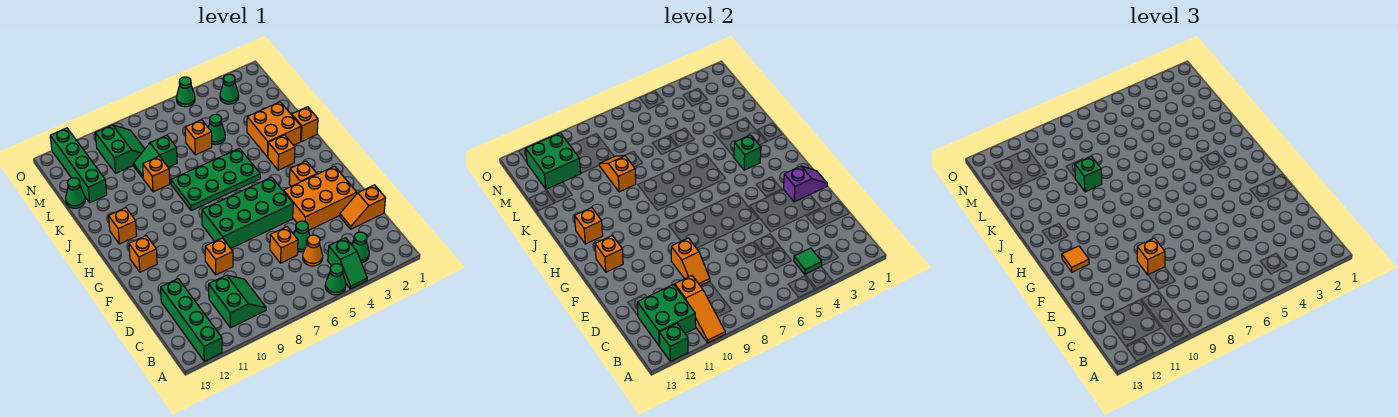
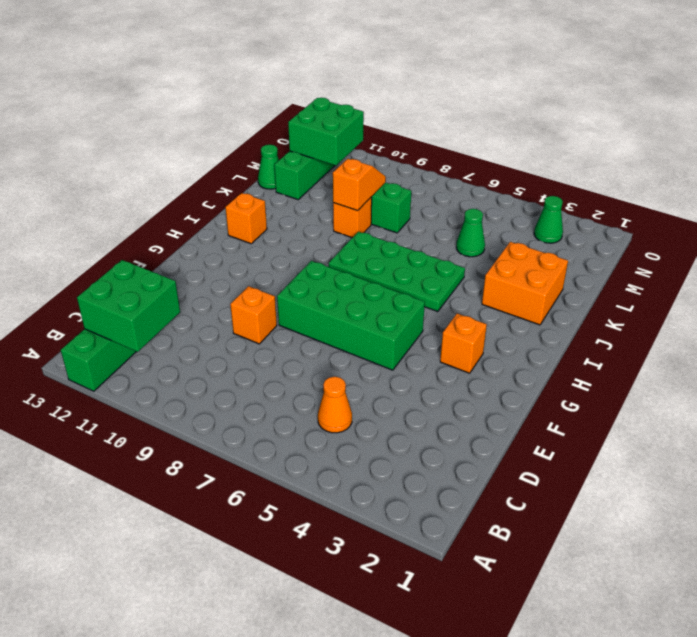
none -> green 1x2 slope [328,238,367,289]
none -> green 1x1 cone [325,264,346,295]
none -> green 1x1 cone [352,232,369,263]
none -> green 2x2 slope [209,275,266,328]

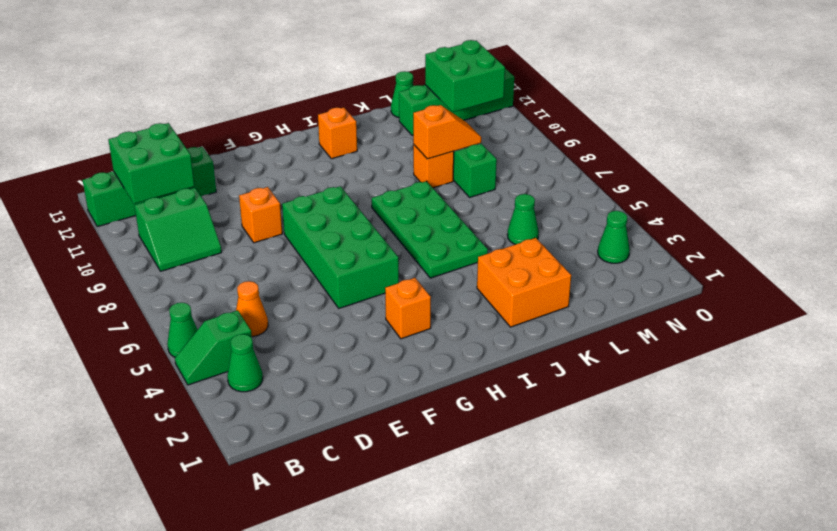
none -> orange 1x2 slope [340,185,386,229]
none -> green 1x1 cone [294,221,310,252]
none -> orange 1x1 brick [270,227,298,263]
none -> orange 2x3 brick [284,166,357,231]

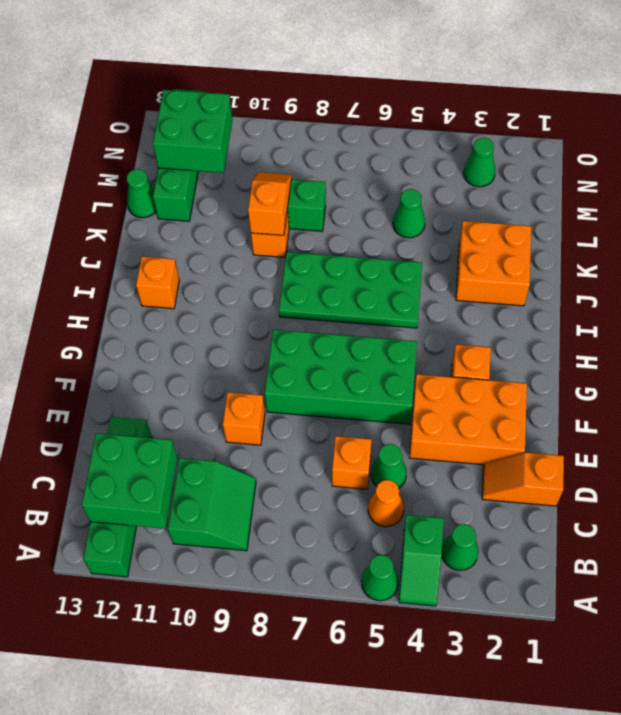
none -> orange 1x1 brick [129,236,157,272]
none -> orange 1x1 brick [268,135,295,170]
none -> orange 1x1 brick [292,107,318,142]
none -> orange 1x1 brick [185,120,212,155]

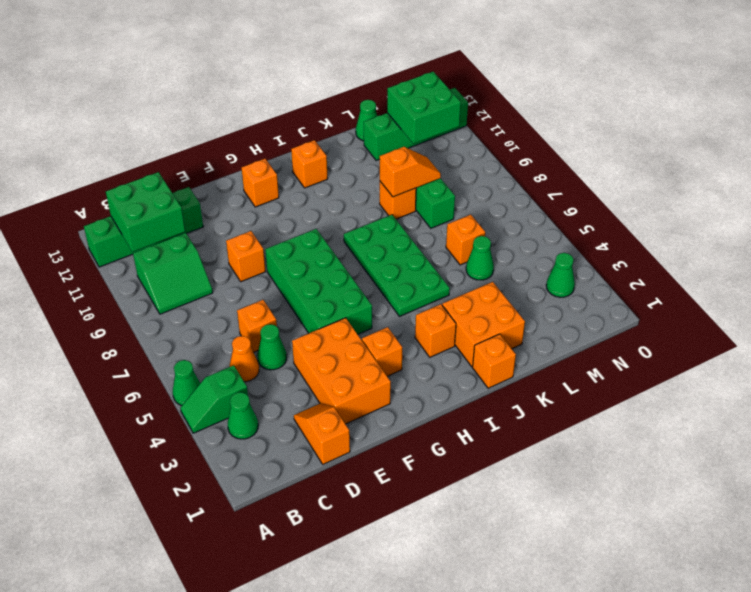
none -> green 2x2 slope [95,125,145,173]
none -> green 1x1 cone [176,77,195,107]
none -> orange 1x3 slope [675,276,725,343]
none -> green 1x1 brick [659,324,688,361]

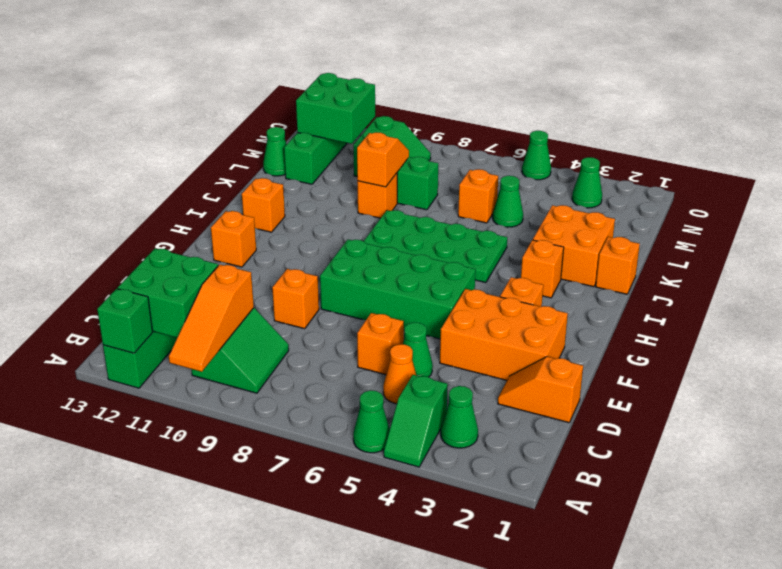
none -> green 1x1 tile [794,248,822,274]
none -> orange 1x2 slope [671,238,710,286]
none -> purple 1x2 slope [783,166,827,202]
none -> orange 1x1 brick [595,236,623,272]

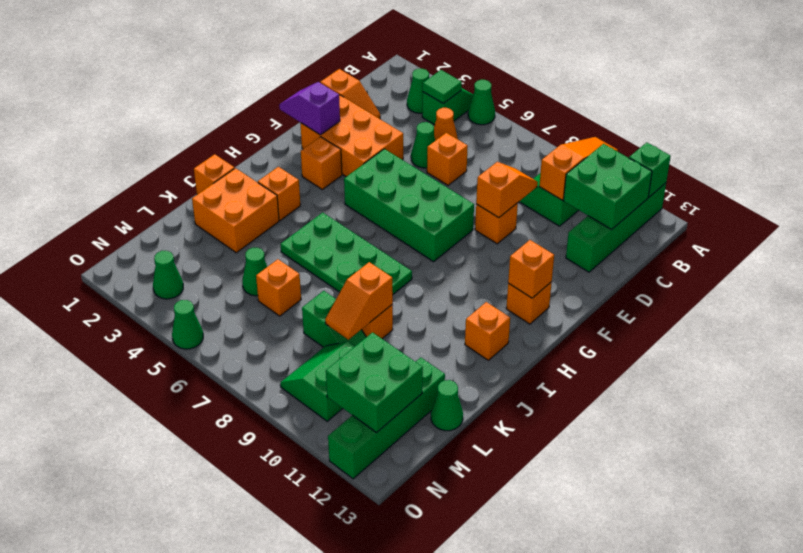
none -> green 1x1 brick [734,135,761,170]
none -> orange 1x1 brick [575,208,603,244]
none -> orange 1x1 brick [1137,238,1165,275]
none -> orange 1x1 tile [1062,246,1089,272]

